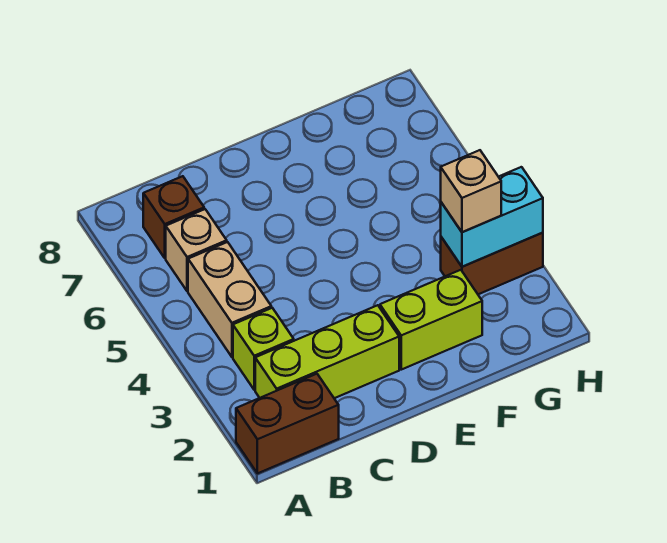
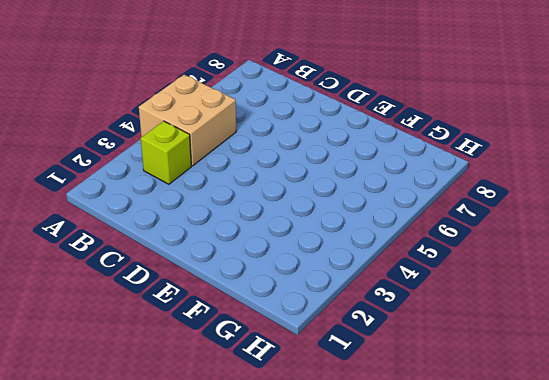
tan 2x2 brick [139,75,236,166] -> tan 1x2 brick [188,242,271,357]
none -> brown 1x2 brick [236,374,339,473]
none -> lime 1x3 brick [255,305,399,398]

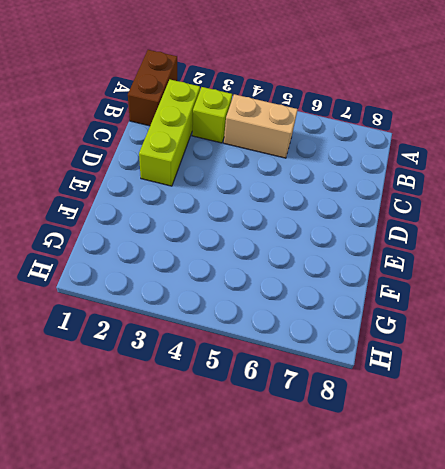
none -> tan 1x1 brick [166,209,227,291]
none -> brown 1x1 brick [143,176,204,258]

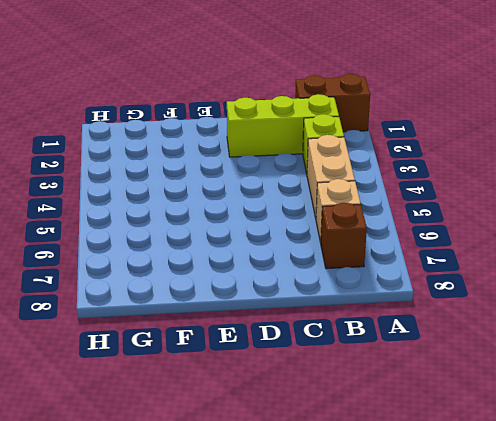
none -> lime 1x2 brick [380,270,482,370]
none -> brown 1x2 brick [441,233,543,294]

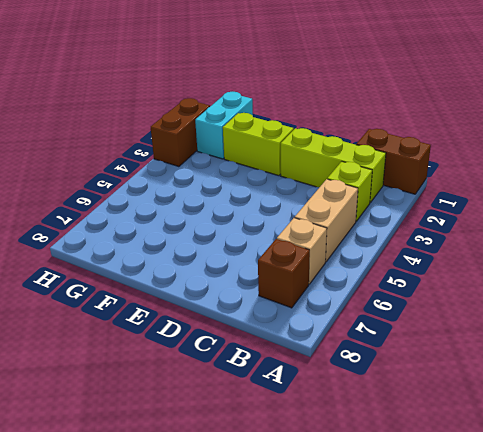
cyan 1x2 brick [195,92,253,159] -> cyan 1x2 brick turned to [441,167,543,267]
brown 1x2 brick [151,98,210,167] -> brown 1x2 brick turned to [441,233,543,294]
none -> tan 1x1 brick [441,150,501,232]

